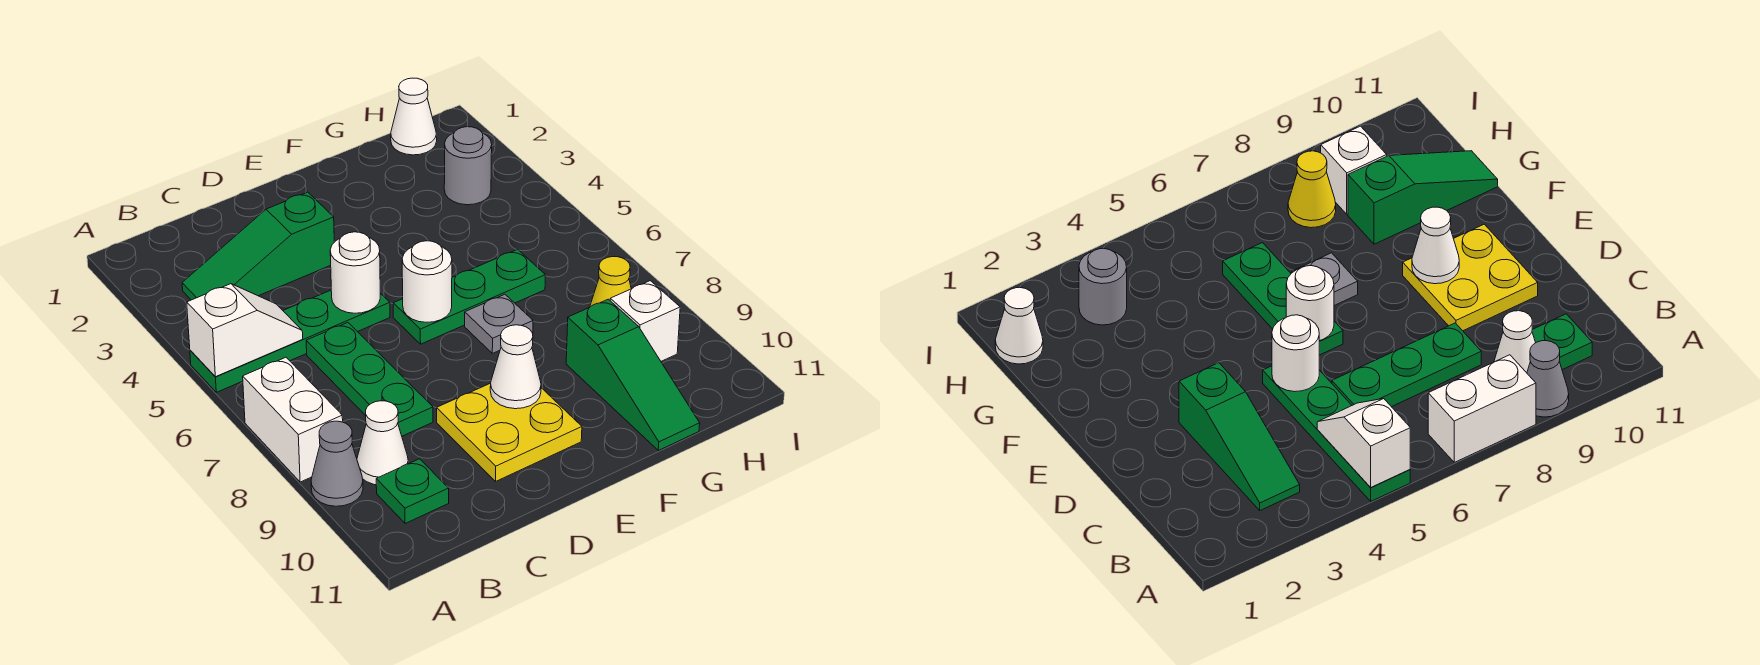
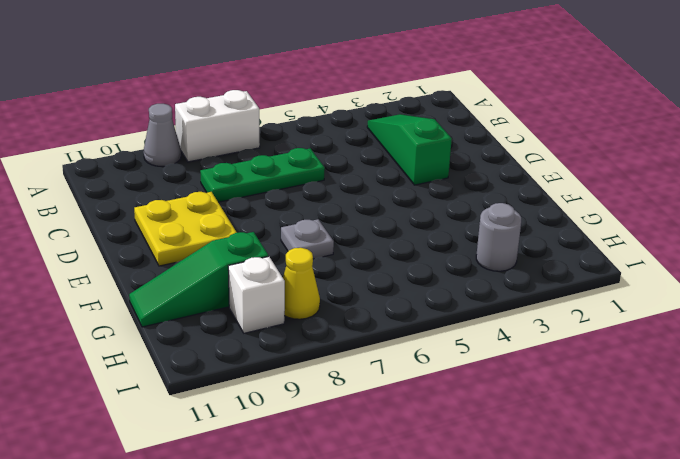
none -> green 1x4 plate [190,290,390,392]
none -> white 1x1 cone [357,401,408,485]
none -> green 1x1 plate [376,459,449,524]

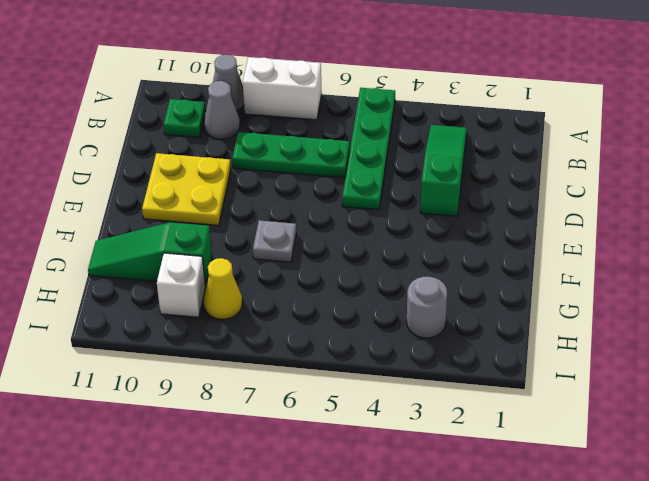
grey 1x1 cone [204,81,240,139] -> white 1x1 cone [357,401,408,485]
none -> green 1x3 plate [393,249,545,344]
none -> white 1x1 cone [391,78,437,155]
none -> white 1x2 slope [187,284,303,377]

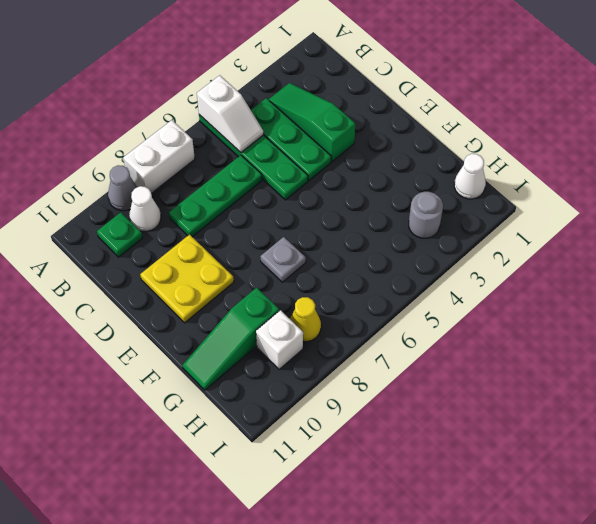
green 1x3 plate [251,98,331,180] -> green 1x3 plate moved to [393,249,545,344]
none -> white 1x1 round brick [330,232,380,313]
none -> white 1x1 round brick [402,241,452,322]
none -> white 1x1 cone [490,325,541,409]

